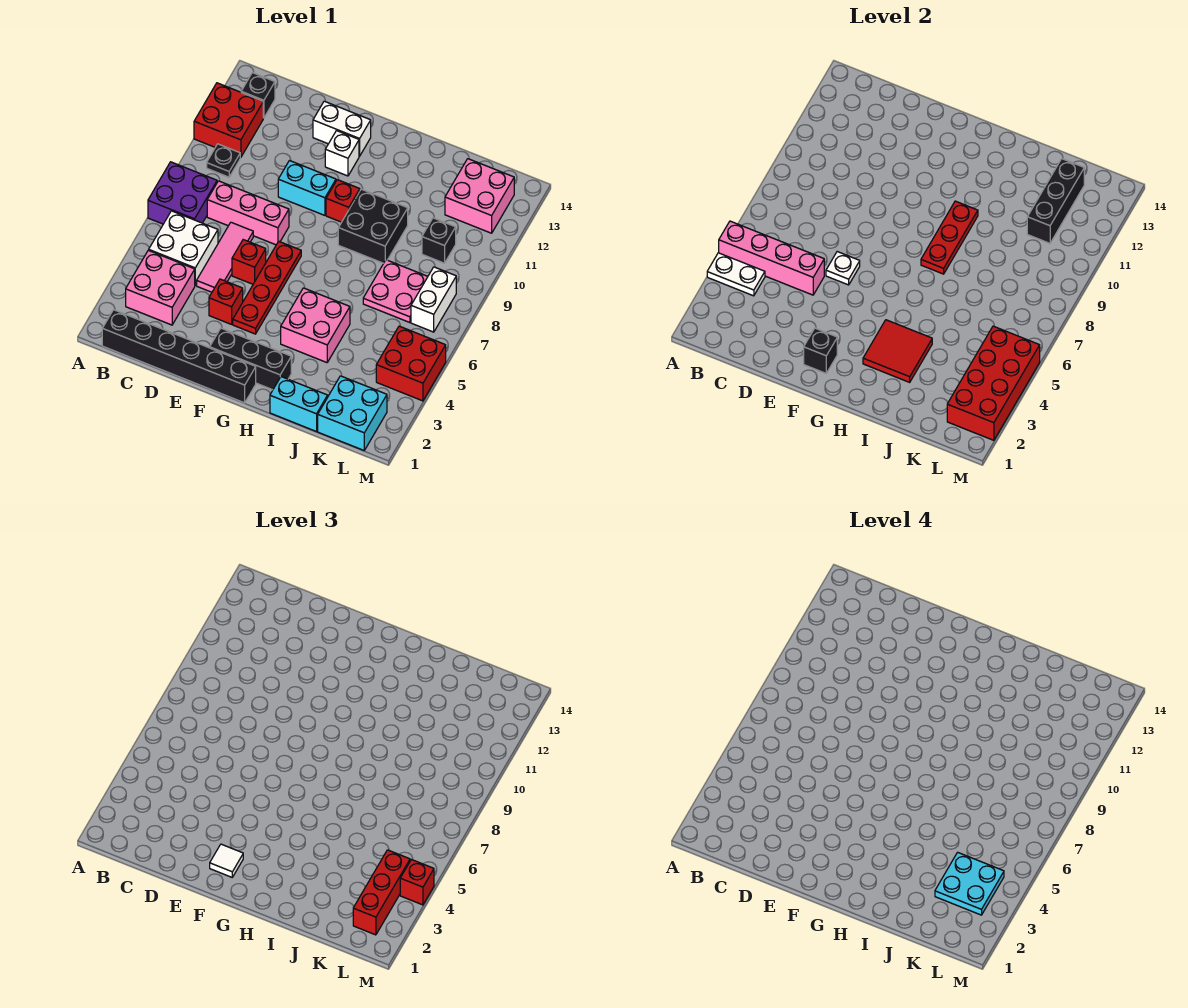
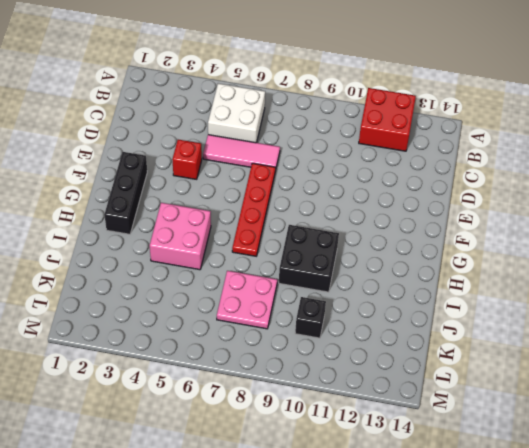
red 1x4 plate [232,163,276,256] -> red 1x4 plate turned to [233,241,301,334]
none -> purple 2x2 brick [148,162,217,224]
none -> black 1x6 brick [102,310,256,403]
none -> pink 2x2 brick [126,250,195,325]
none -> black 1x1 plate [207,144,240,177]

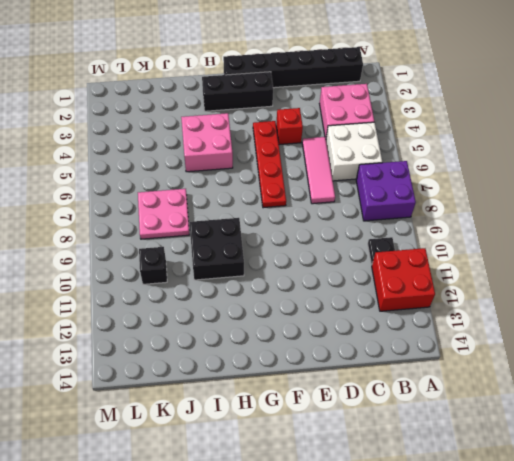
none -> black 1x1 brick [241,73,275,118]
none -> pink 1x3 brick [207,181,289,245]
none -> red 1x1 brick [232,240,266,284]
none -> cyan 1x2 brick [278,161,336,215]

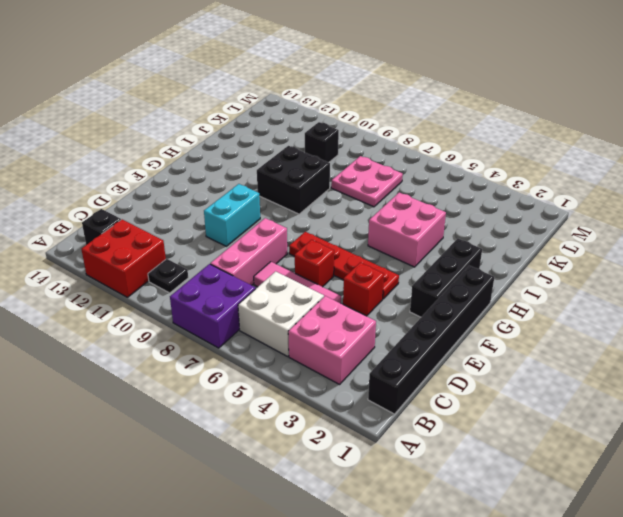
none -> white 1x2 brick [313,101,371,156]
none -> white 1x1 brick [325,131,359,176]
none -> red 1x1 brick [326,180,360,222]
none -> cyan 1x2 brick [270,377,328,432]

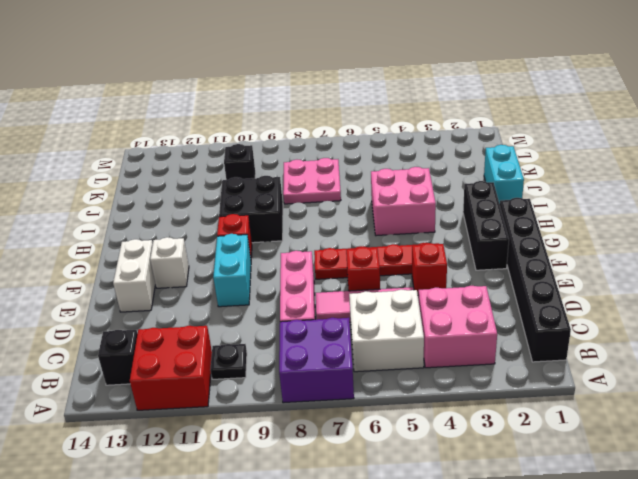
none -> cyan 2x2 brick [318,376,387,450]
none -> pink 2x2 brick [445,159,514,233]
none -> red 2x2 brick [376,326,446,401]
none -> white 1x2 brick [411,267,456,332]

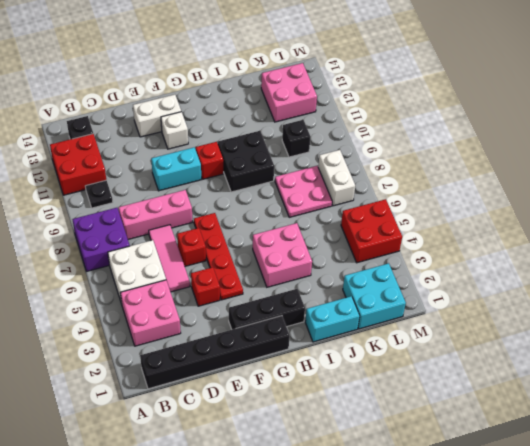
none -> white 1x2 plate [707,253,765,296]
none -> pink 1x4 brick [719,221,824,295]
none -> white 1x1 plate [826,252,860,285]
none -> black 1x1 brick [804,328,837,373]

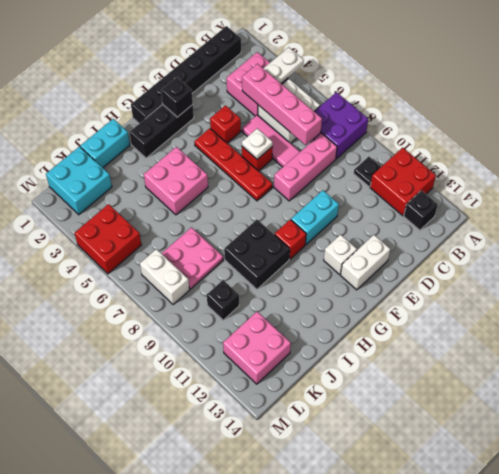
pink 1x4 brick [242,64,322,145] -> pink 1x4 brick turned to [719,221,824,295]
none -> red 2x2 tile [863,320,932,382]
none -> red 1x3 plate [921,201,978,274]
none -> black 1x3 brick [1027,159,1084,243]
none -> red 2x4 brick [947,326,1040,440]

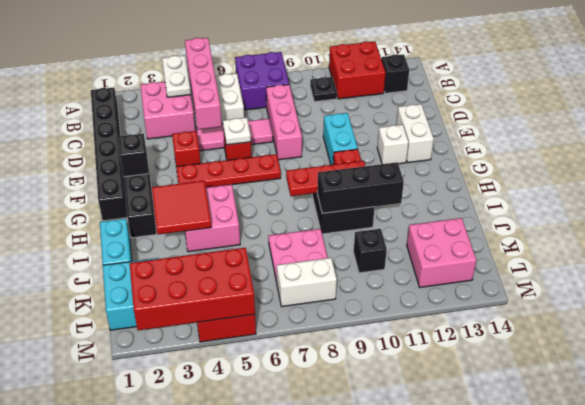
black 1x3 brick [317,162,404,213] -> black 1x3 brick moved to [1027,159,1084,243]
none -> white 1x1 tile [210,844,243,877]
none -> red 1x3 brick [353,850,410,935]
none -> red 1x1 brick [400,860,434,905]
none -> cyan 2x2 plate [935,852,1004,915]

